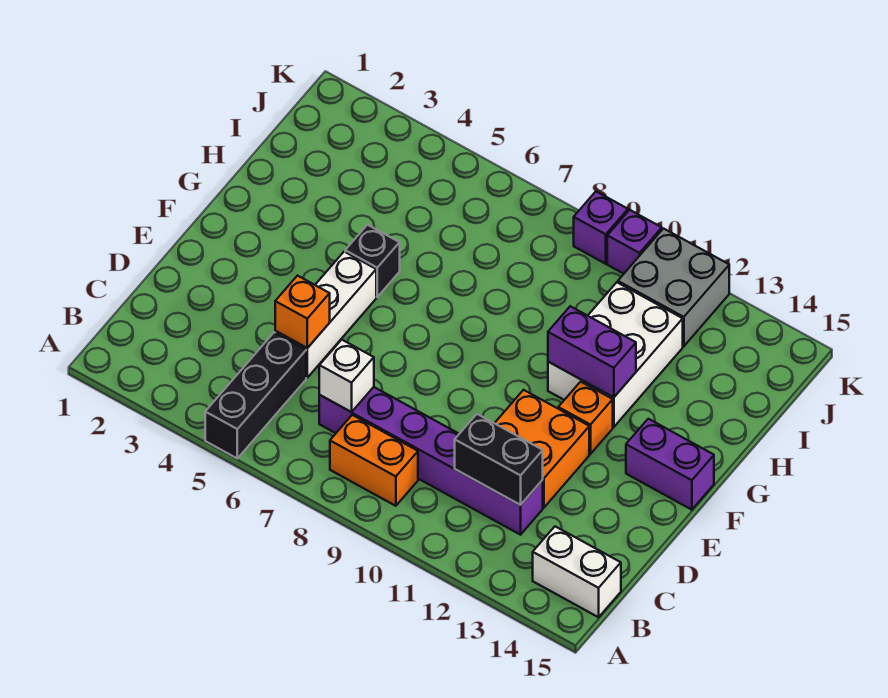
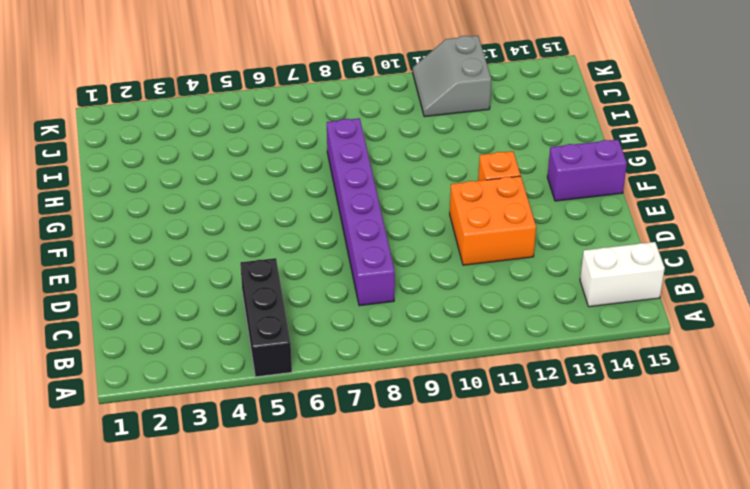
purple 1x6 brick [327,118,395,306] -> purple 1x6 brick turned to [319,387,543,535]
grey 2x2 slope [413,36,491,117] -> grey 2x2 brick [618,229,729,346]
none -> orange 1x2 brick [330,415,418,506]
none -> white 1x3 brick [275,252,376,378]
none -> black 1x1 brick [345,225,400,297]

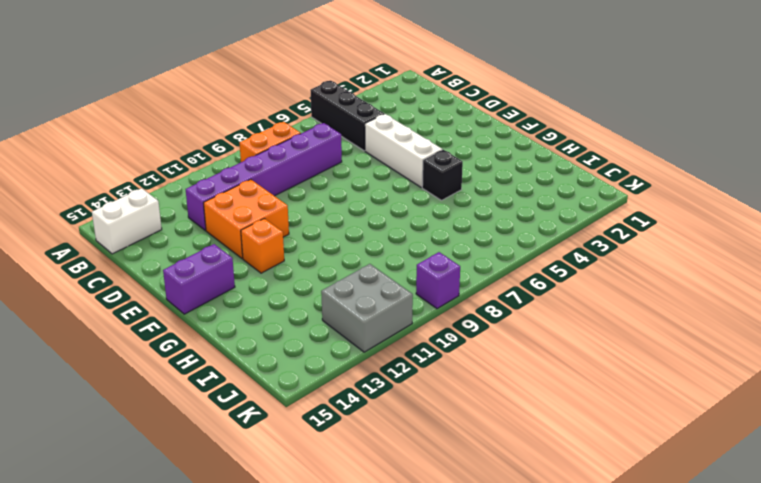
none -> white 2x3 brick [548,283,683,427]
none -> purple 1x1 brick [607,210,662,274]
none -> white 1x1 brick [319,340,374,412]

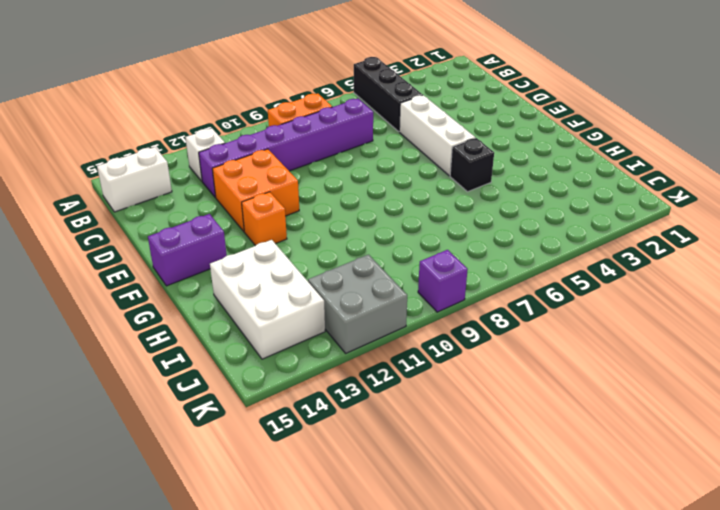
white 1x1 brick [185,128,225,181] -> white 1x1 brick moved to [319,340,374,412]
white 2x3 brick [210,240,325,359] -> white 2x3 brick moved to [548,283,683,427]
none -> purple 1x1 brick [607,210,662,274]
none -> black 1x2 brick [455,414,543,505]
none -> orange 1x1 brick [275,276,330,348]

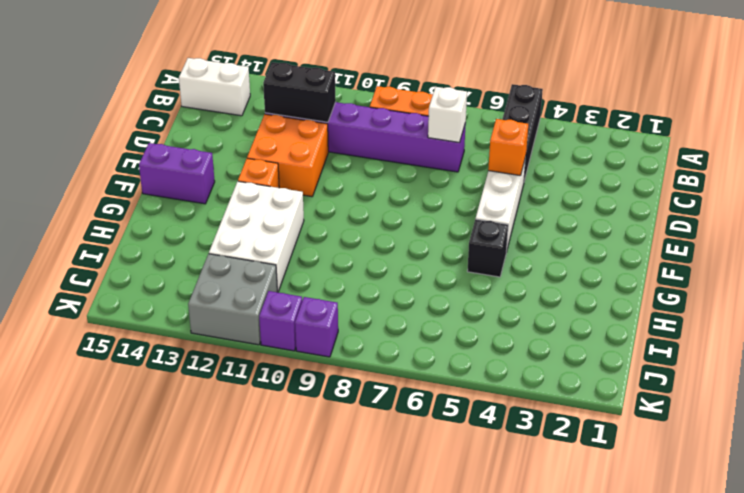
none -> purple 1x2 brick [548,306,636,397]

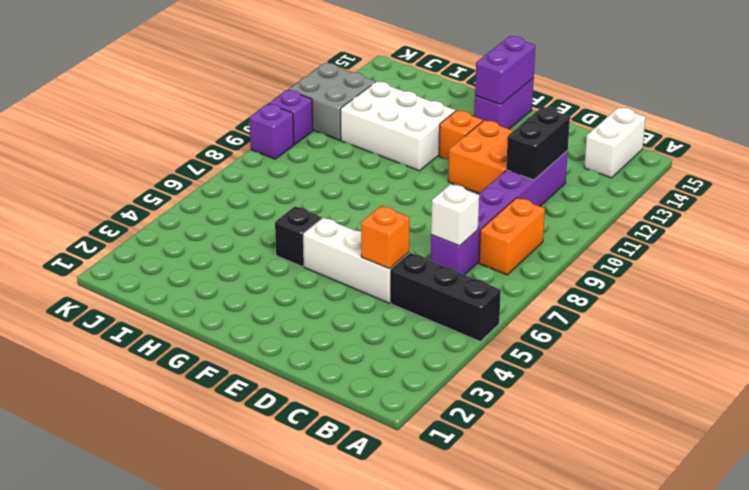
purple 1x2 brick [475,36,535,105] -> purple 1x2 brick moved to [548,306,636,397]

